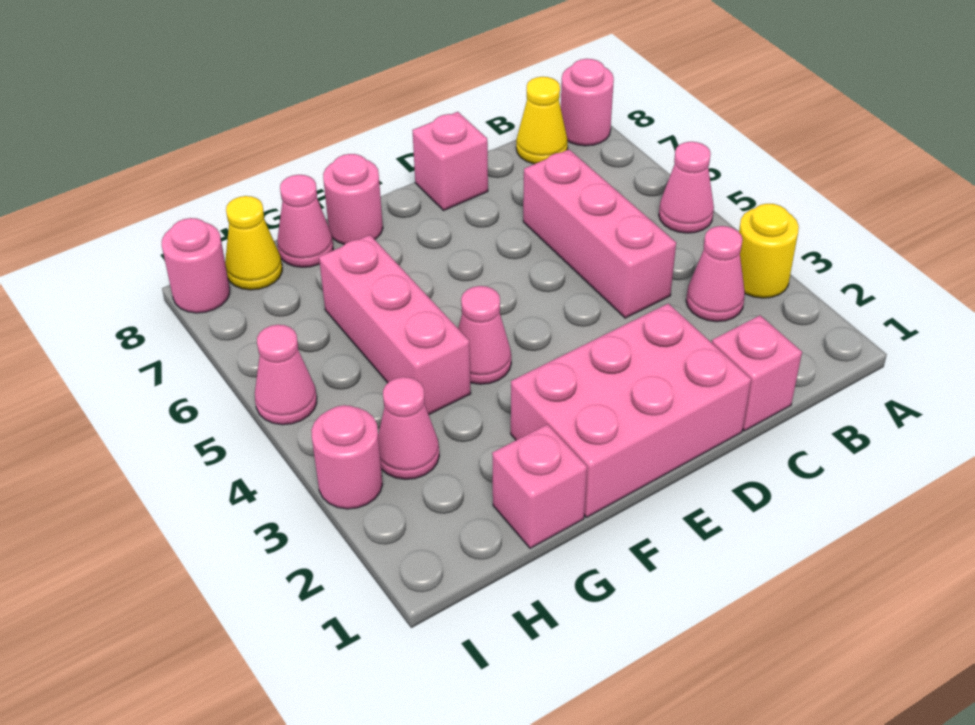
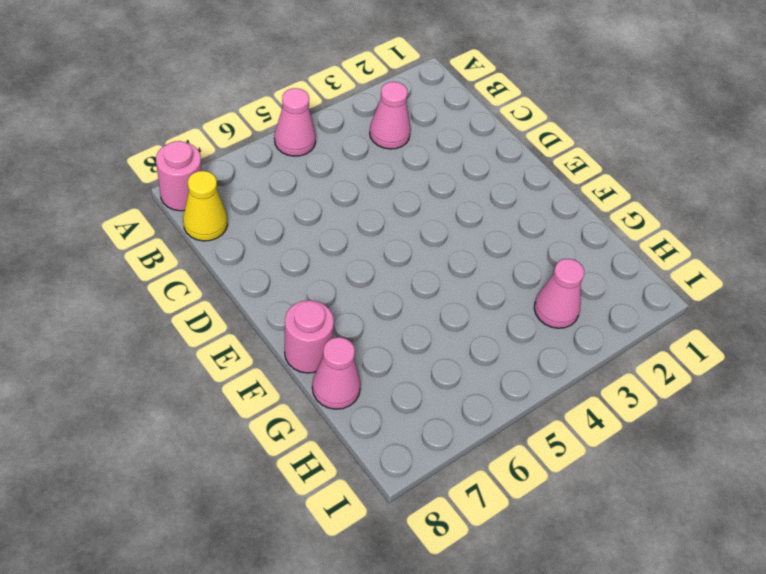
none -> yellow 1x1 round brick [739,204,799,298]
none -> pink 1x1 brick [712,316,802,431]
none -> pink 1x3 brick [523,150,676,318]

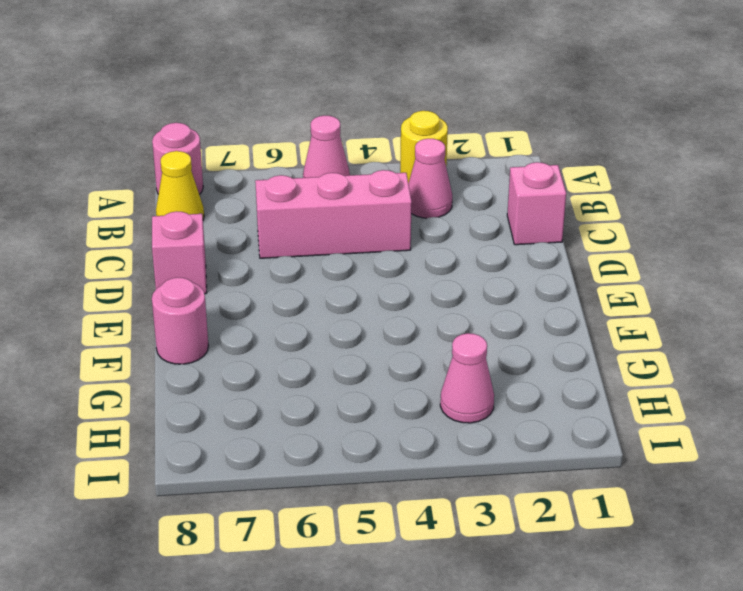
none -> pink 2x3 brick [511,304,751,517]
none -> pink 1x1 cone [458,286,511,384]
none -> pink 1x1 brick [492,424,587,548]

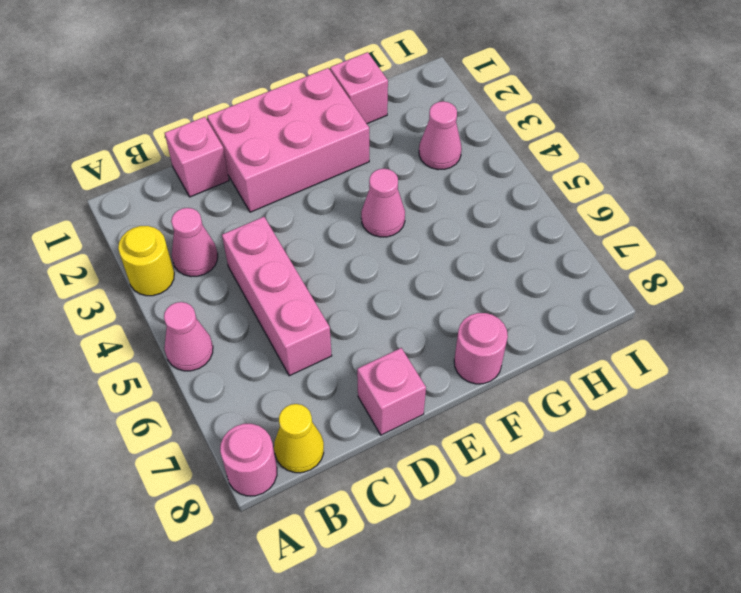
none -> pink 1x3 brick [319,235,471,415]
none -> pink 1x1 cone [277,175,333,267]
none -> yellow 1x1 cone [225,196,282,290]

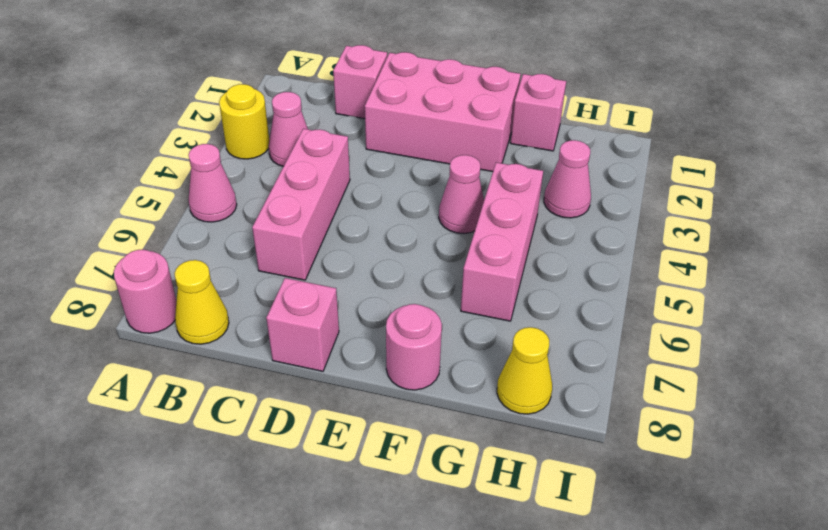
none -> pink 1x1 cone [277,175,333,267]
none -> pink 1x1 round brick [311,405,383,509]
none -> pink 1x1 cone [255,325,317,425]

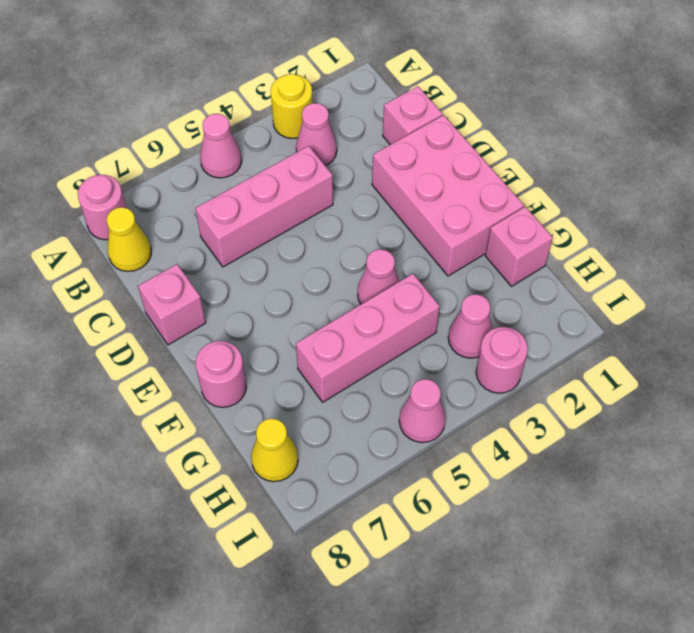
none -> pink 1x1 cone [277,175,333,267]
none -> pink 1x1 round brick [162,218,230,313]

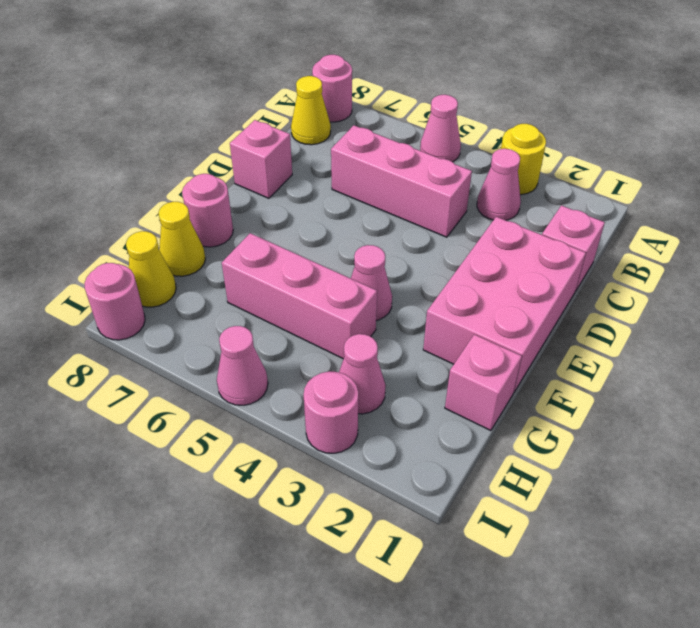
yellow 1x1 cone [159,202,205,276] -> pink 1x1 cone [277,175,333,267]

